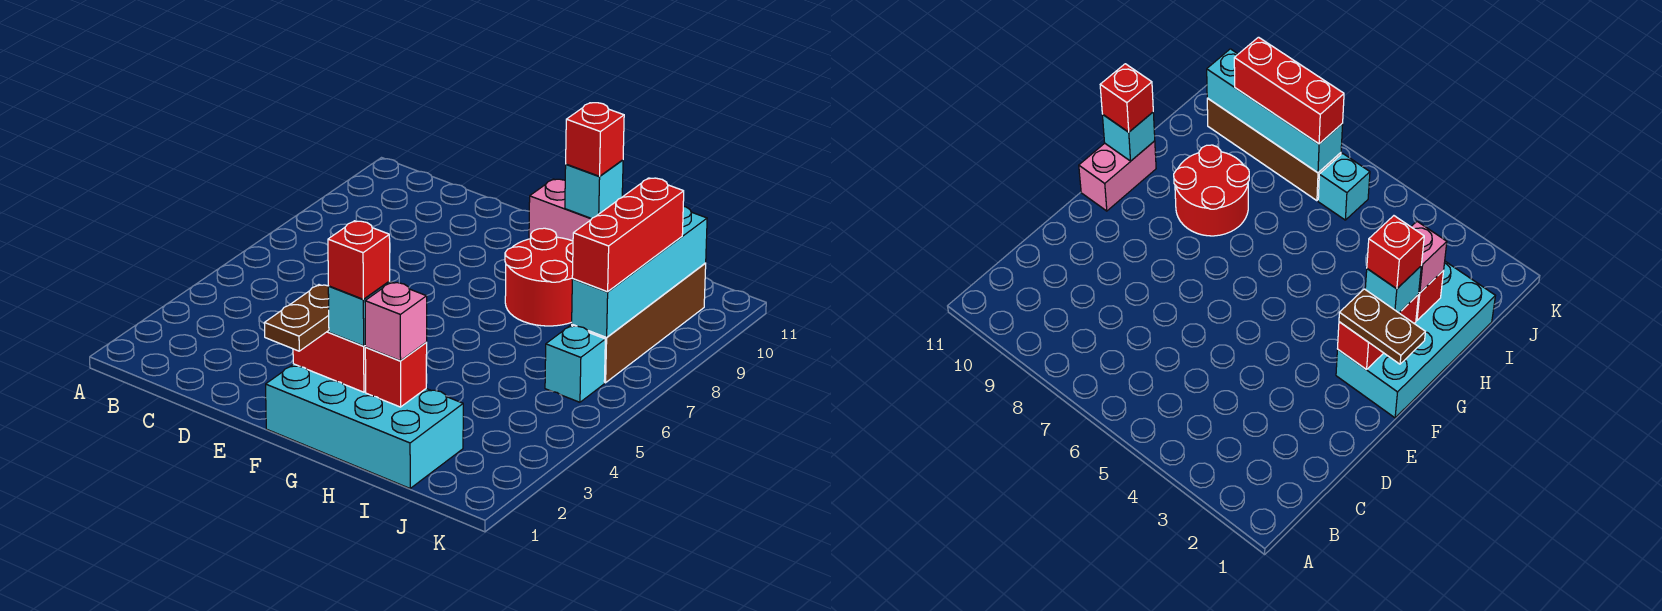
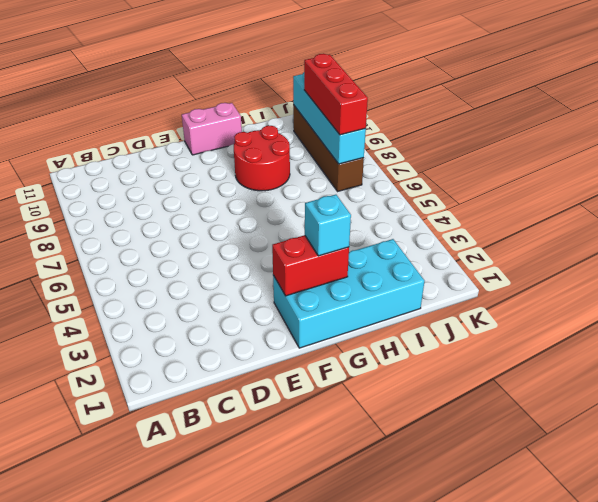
none -> cyan 1x1 brick [545,326,605,402]
none -> cyan 1x1 brick [565,160,623,219]
none -> red 1x1 brick [365,343,427,407]

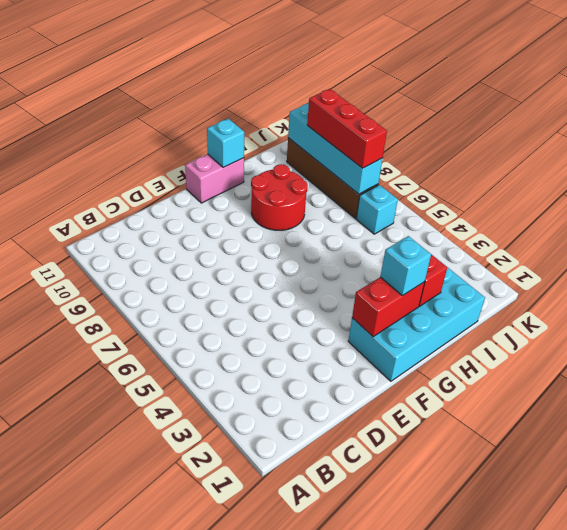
none -> brown 1x2 plate [264,285,329,351]
none -> red 1x1 brick [566,103,624,176]
none -> pink 1x1 brick [365,282,427,361]

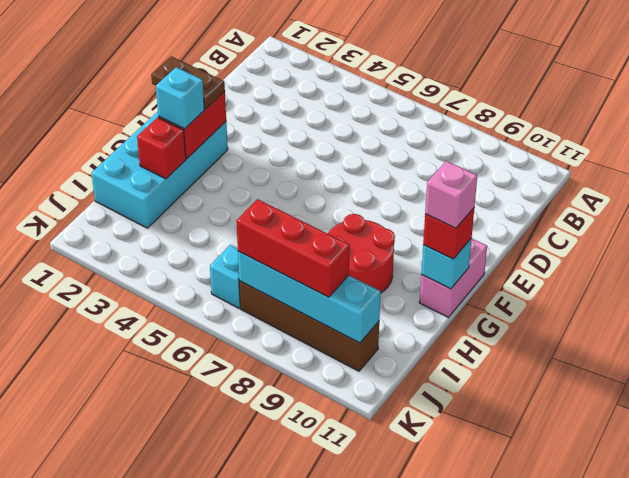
pink 1x1 brick [425,161,477,228] -> pink 1x1 brick moved to [365,282,427,361]
none -> red 1x1 brick [328,221,390,299]

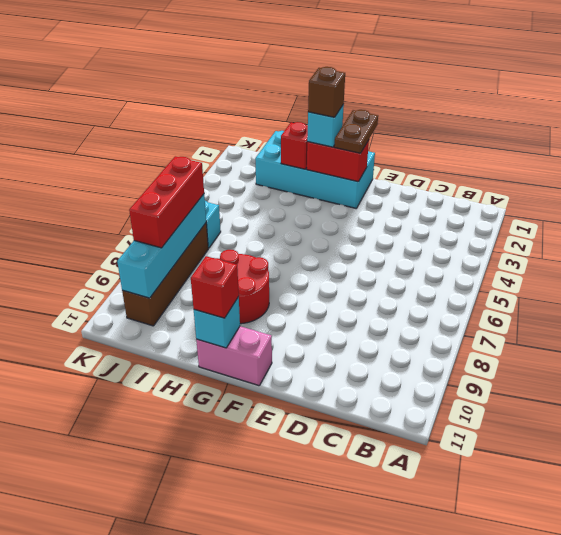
brown 1x1 brick [308,67,345,117] -> red 1x1 brick [328,221,390,299]
none -> pink 1x1 brick [365,282,427,361]

